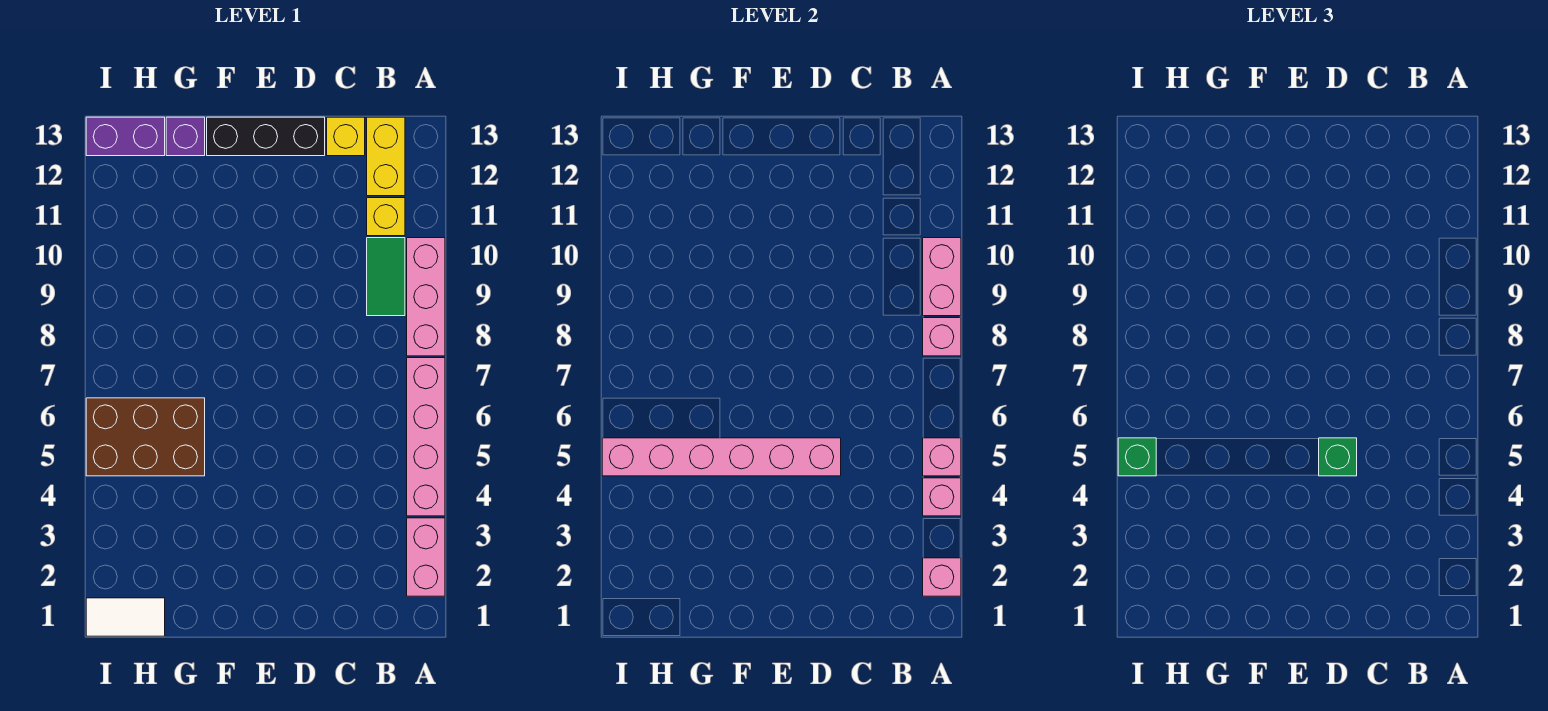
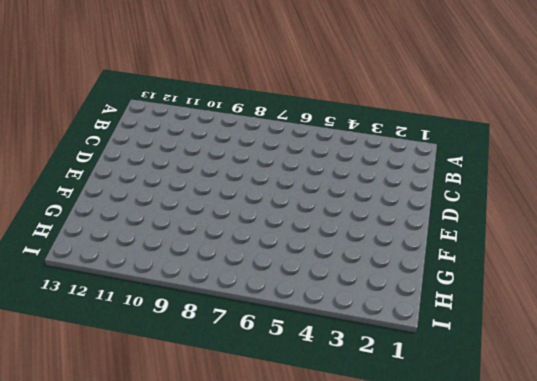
none -> pink 1x2 brick [407,518,445,596]
none -> pink 1x4 brick [407,358,445,516]
none -> pink 1x3 brick [407,238,445,356]

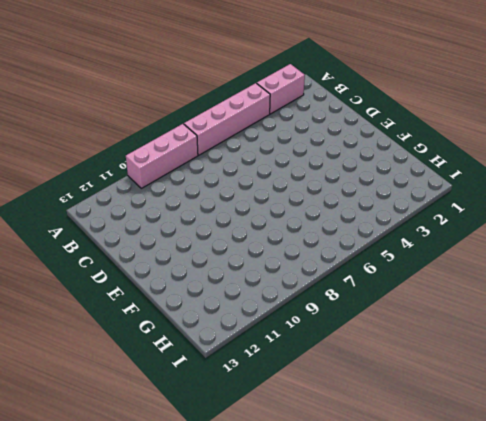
none -> green 1x2 tile [367,238,405,316]
none -> yellow 1x1 brick [367,198,405,236]
none -> yellow 1x2 brick [367,117,405,196]

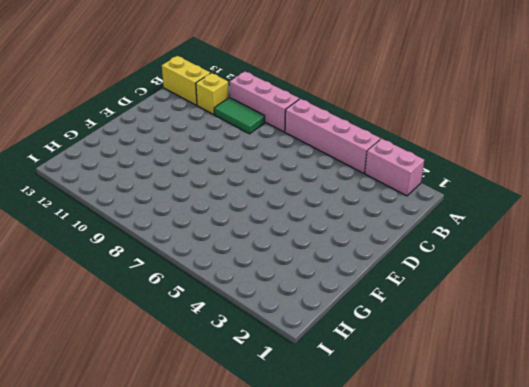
none -> yellow 1x1 brick [327,117,365,156]
none -> black 1x3 brick [207,117,325,156]
none -> brown 2x3 brick [86,398,205,476]

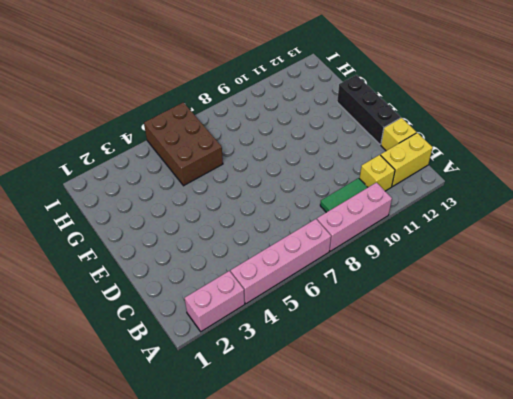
none -> purple 1x1 brick [166,117,205,156]
none -> white 1x2 tile [86,598,165,636]
none -> purple 1x2 brick [86,117,165,156]

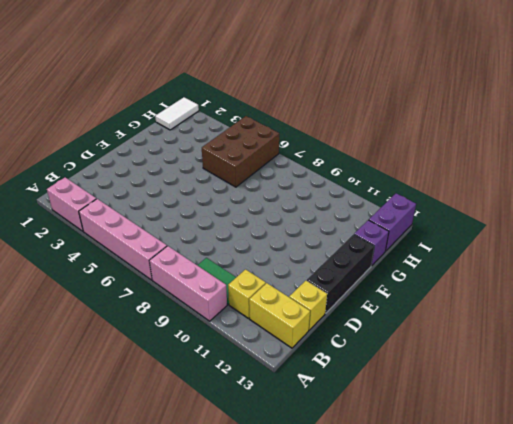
none -> pink 1x1 brick [923,558,961,596]
none -> pink 1x1 brick [923,478,961,516]
none -> pink 1x1 brick [923,438,961,476]

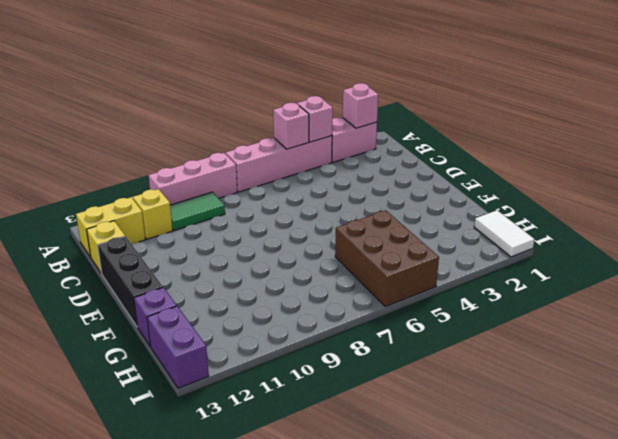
none -> pink 1x1 brick [923,318,961,356]
none -> pink 1x2 brick [923,238,961,316]
none -> pink 1x6 brick [602,438,841,476]

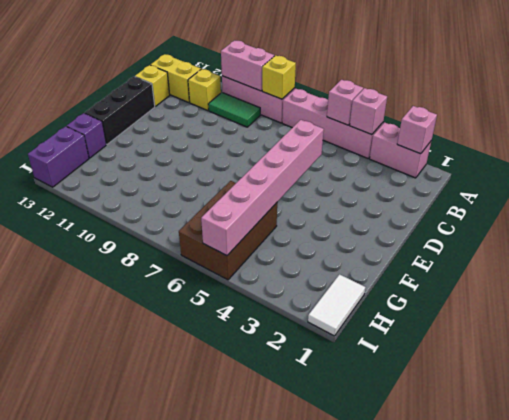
yellow 1x1 brick [262,55,296,99] -> pink 1x1 brick [923,318,961,356]
none -> green 1x1 brick [1319,438,1357,476]
none -> green 1x1 brick [1118,438,1156,476]

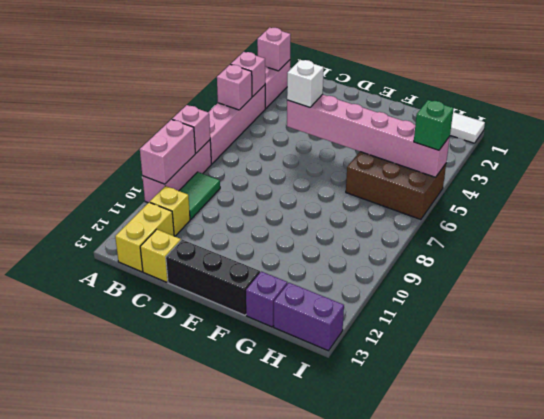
white 1x1 brick [287,60,324,107] -> green 1x1 brick [1319,438,1357,476]

